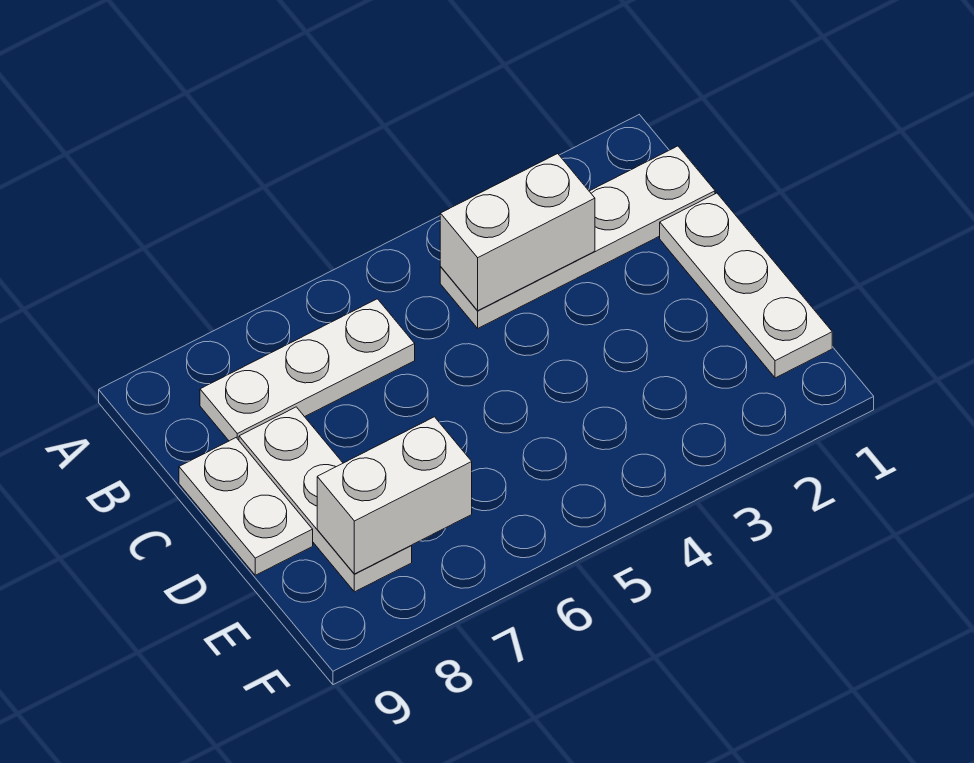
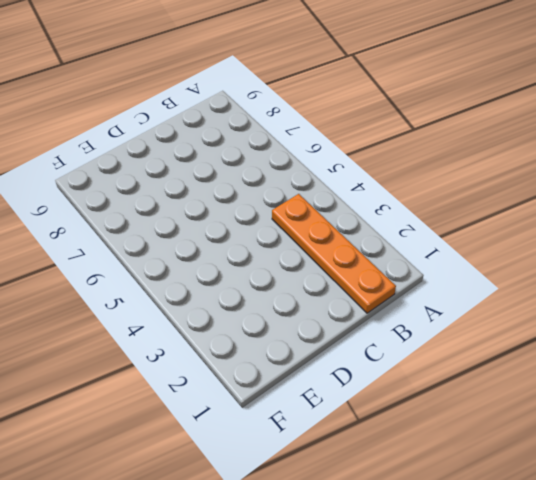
orange 1x4 plate [272,194,396,313] -> white 1x4 plate [440,146,715,328]
none -> white 1x3 plate [200,299,415,441]
none -> white 1x3 plate [660,193,832,378]

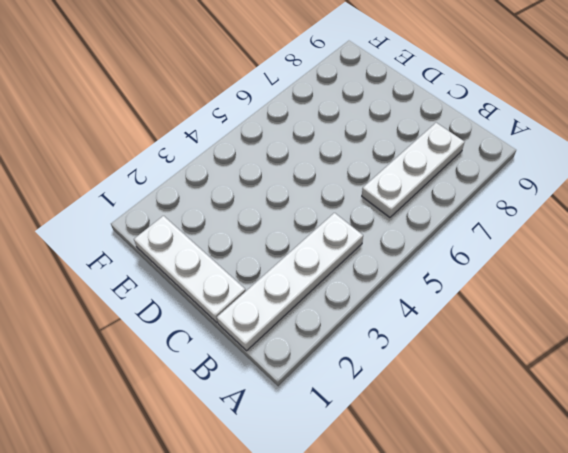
none -> white 1x3 plate [239,407,412,592]
none -> white 1x2 plate [179,438,313,575]

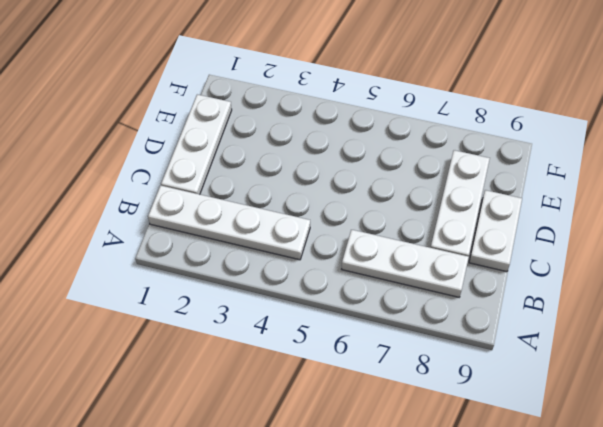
none -> white 1x2 brick [440,154,595,310]
none -> white 1x2 brick [317,417,472,574]

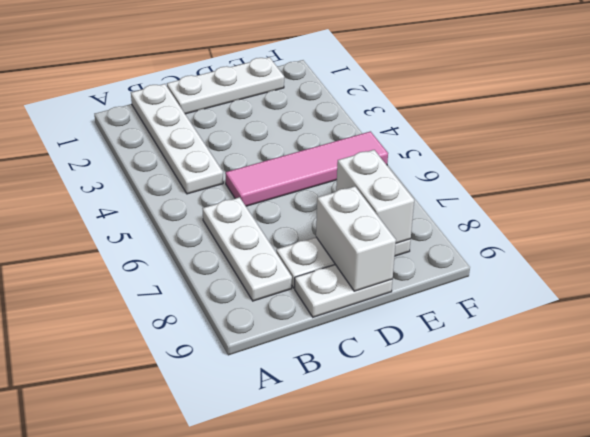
pink 1x4 tile [225,131,388,206] -> none
white 1x2 brick [316,186,396,291] -> white 1x2 brick moved to [440,154,595,310]

